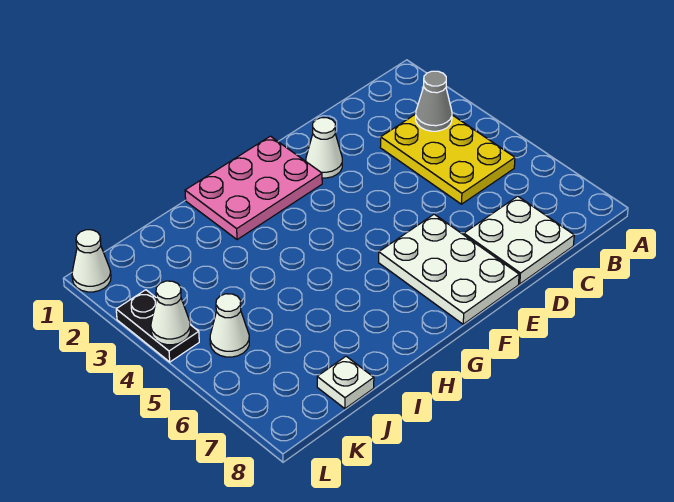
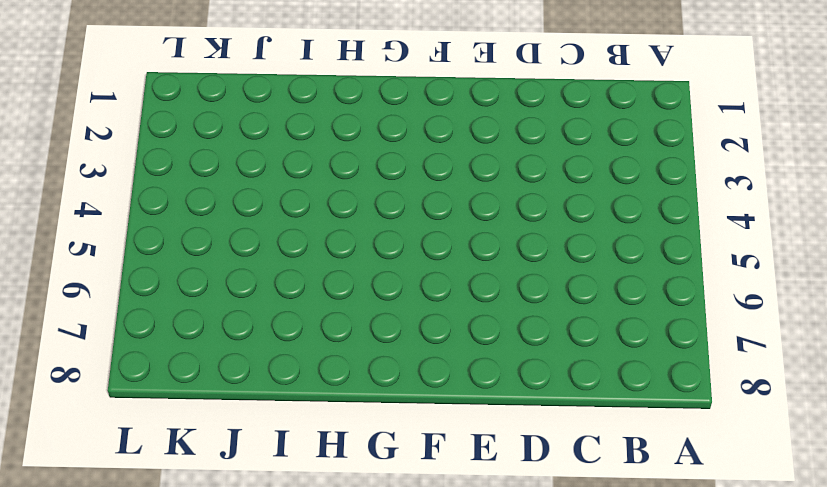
none -> yellow 2x3 plate [380,114,515,204]
none -> white 2x2 plate [464,196,574,284]

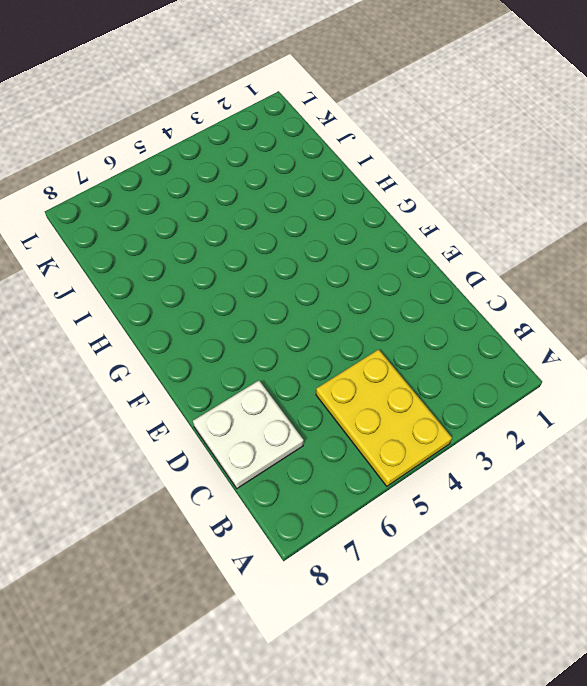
yellow 2x3 plate [316,349,452,486] -> yellow 2x3 plate turned to [380,114,515,204]
none -> white 1x1 cone [306,118,342,178]
none -> white 2x3 plate [379,214,519,324]

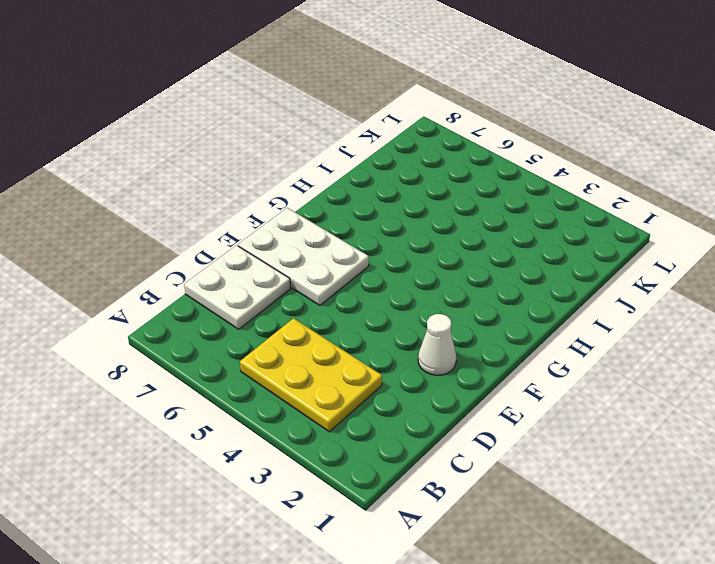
none -> pink 2x3 plate [185,136,322,240]
none -> white 1x1 plate [317,356,374,409]

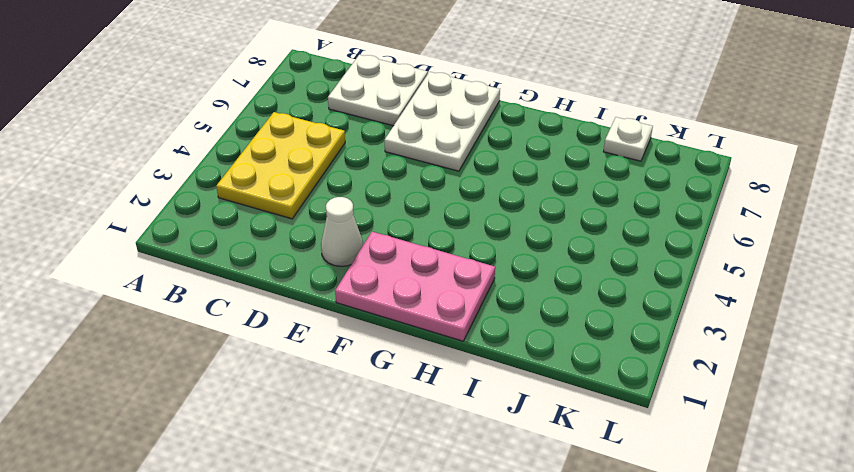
none -> white 1x1 cone [210,294,249,357]
none -> white 1x1 cone [72,230,111,292]

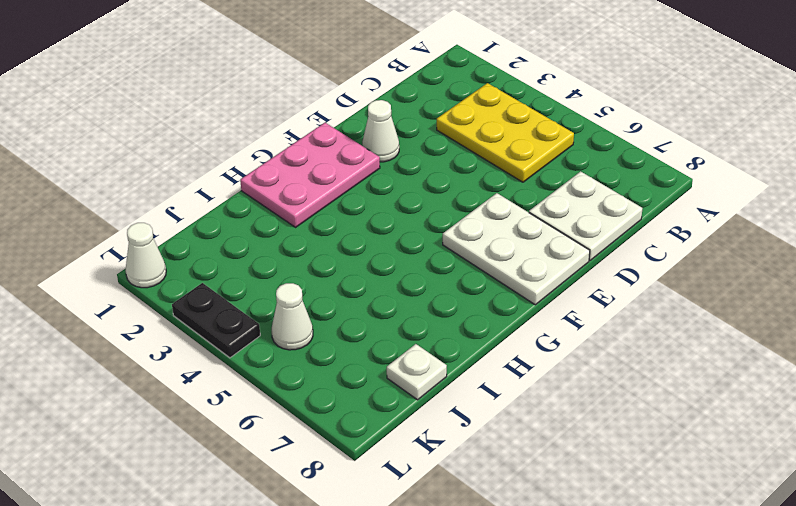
none -> grey 1x1 cone [416,71,452,131]
none -> white 1x1 cone [151,281,191,345]

